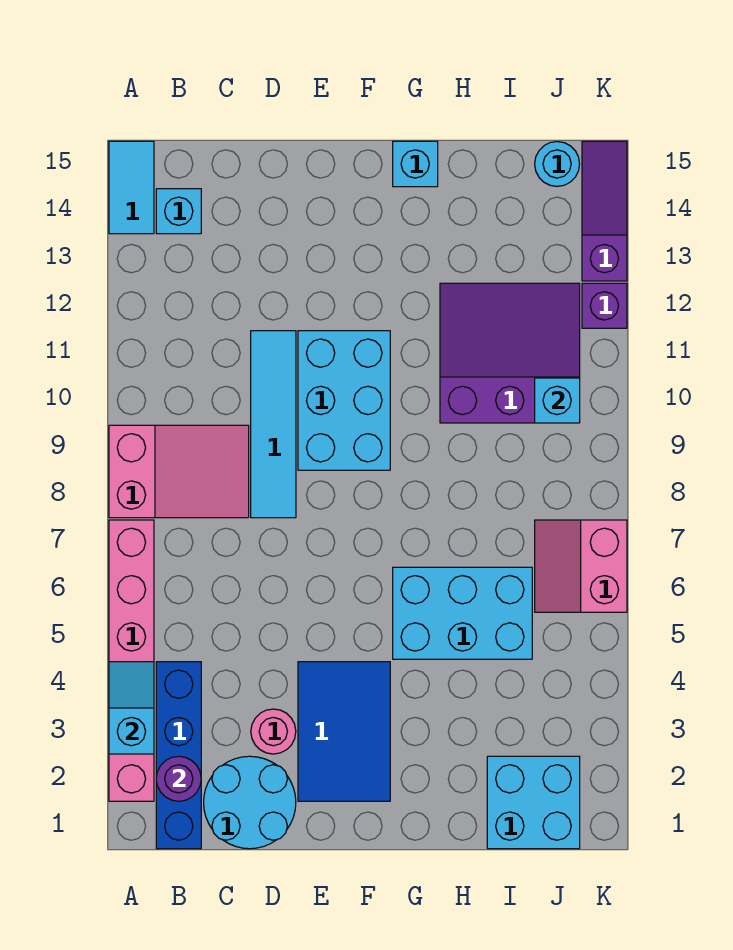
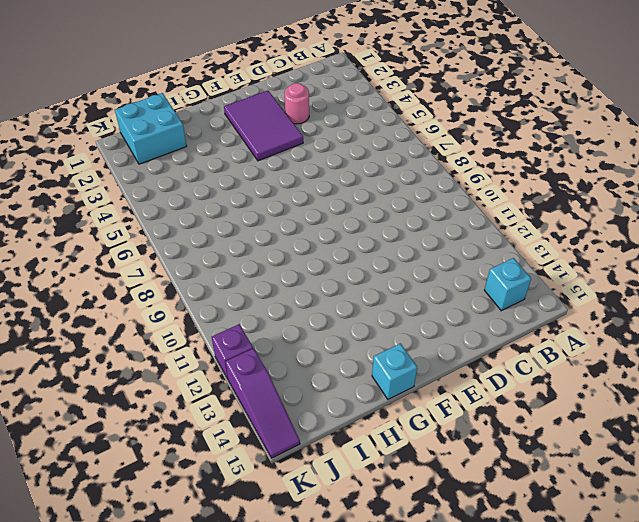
purple 2x3 tile [224,91,303,161] -> blue 2x3 tile [298,662,390,801]
none -> pink 1x6 brick [109,520,154,801]
none -> pink 2x3 slope [109,425,249,518]
none -> cyan 1x2 tile [109,141,154,234]

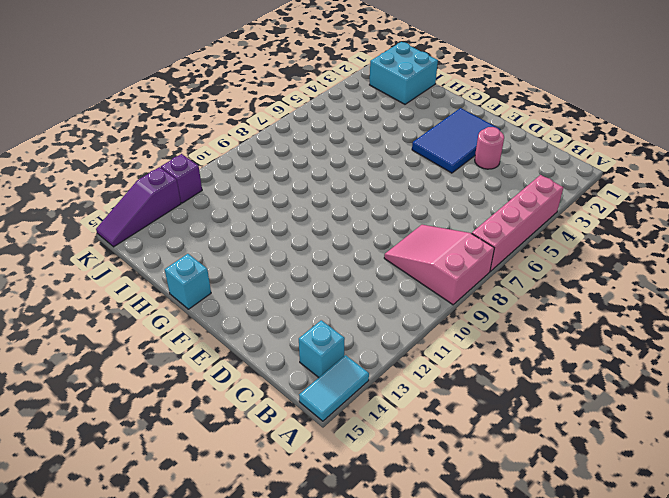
pink 1x4 brick [472,175,563,271] -> pink 1x6 brick [109,520,154,801]
none -> blue 1x4 brick [156,662,201,849]
none -> cyan 2x2 round brick [204,756,296,849]
none -> cyan 1x4 tile [251,331,296,518]

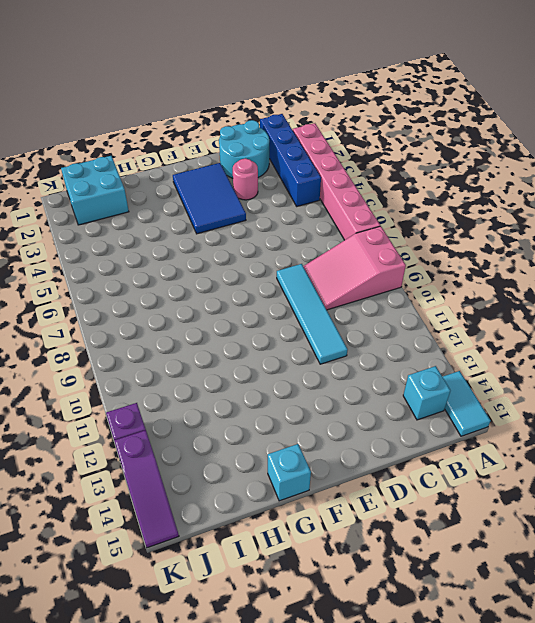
none -> cyan 2x3 brick [298,331,390,470]
none -> cyan 2x3 brick [393,567,532,659]
none -> purple 3x3 slope [440,283,580,423]

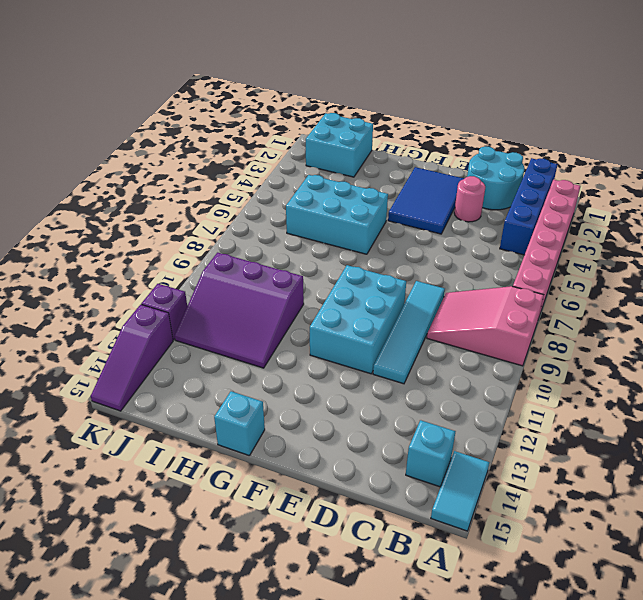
none -> pink 2x2 slope [535,520,627,612]
none -> cyan 1x1 round brick [535,142,580,186]
none -> cyan 1x2 slope [109,662,154,754]

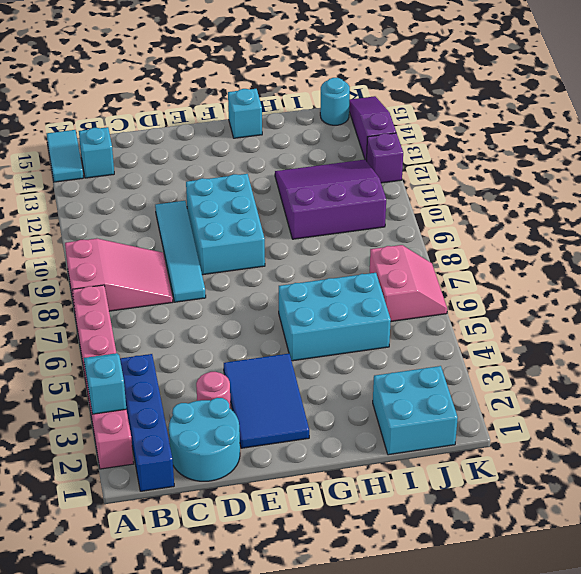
pink 2x2 slope [370,245,447,321] -> pink 2x2 slope turned to [535,520,627,612]
none -> purple 1x1 round brick [156,756,201,801]
none -> cyan 1x1 brick [535,378,580,423]

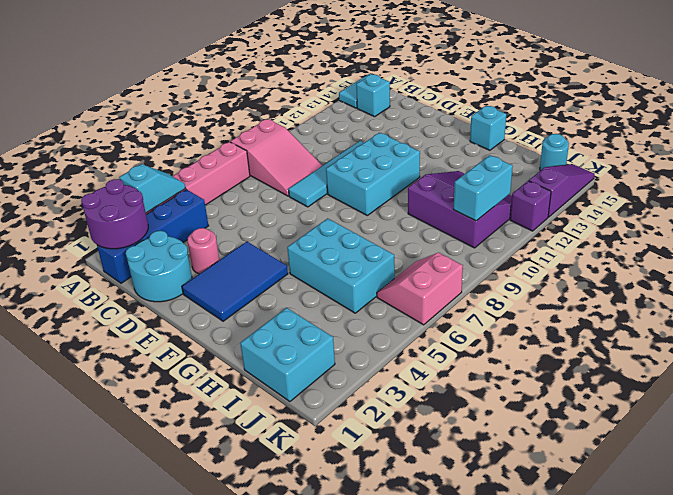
purple 2x2 round brick [81,179,148,249] -> purple 1x1 round brick [156,756,201,801]
cyan 1x2 brick [454,155,513,221] -> cyan 1x1 brick [535,378,580,423]

